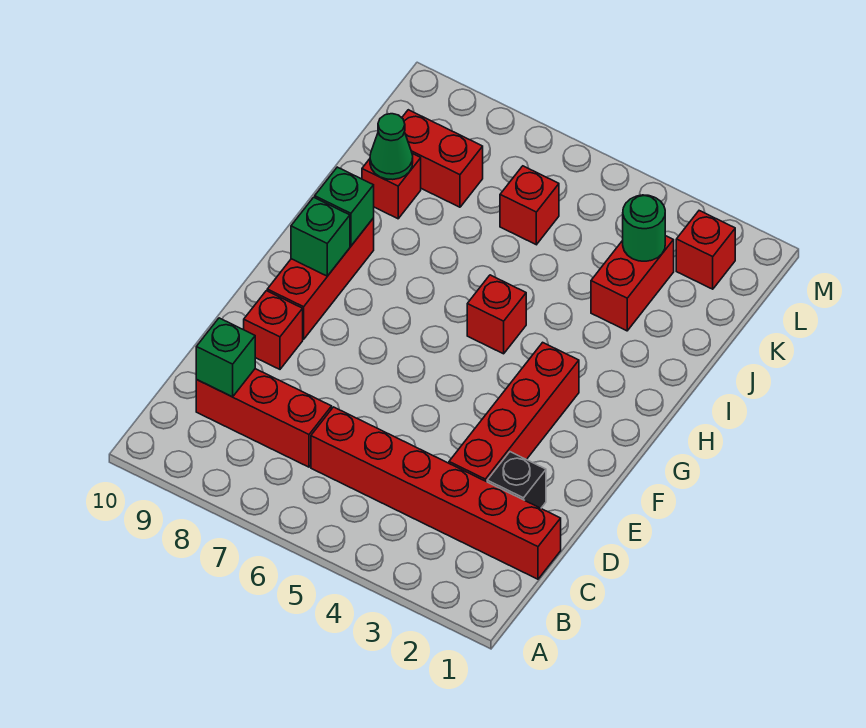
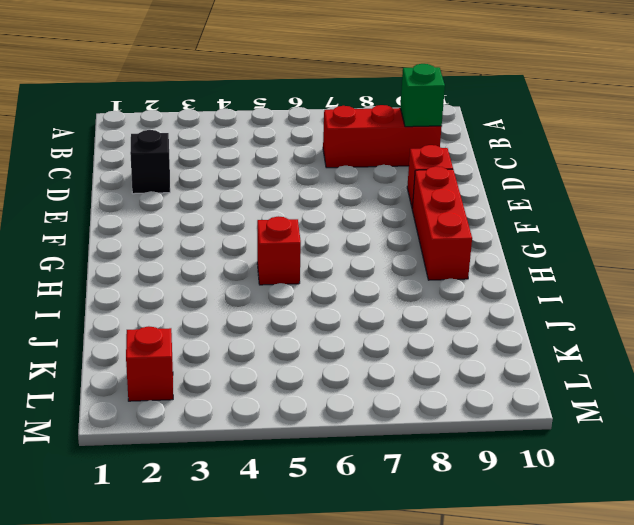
none -> red 1x6 brick [311,407,561,579]
none -> red 1x4 brick [449,342,579,482]
none -> red 1x2 brick [591,236,674,331]

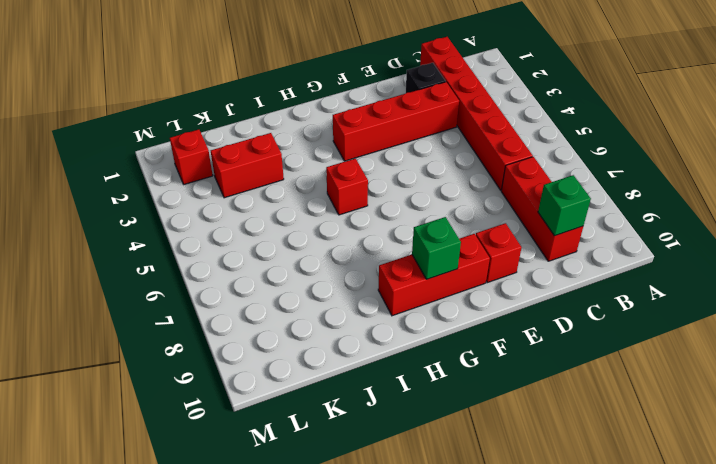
none -> red 1x1 brick [362,153,421,219]
none -> red 1x1 brick [500,166,559,245]
none -> red 1x2 brick [402,110,483,207]

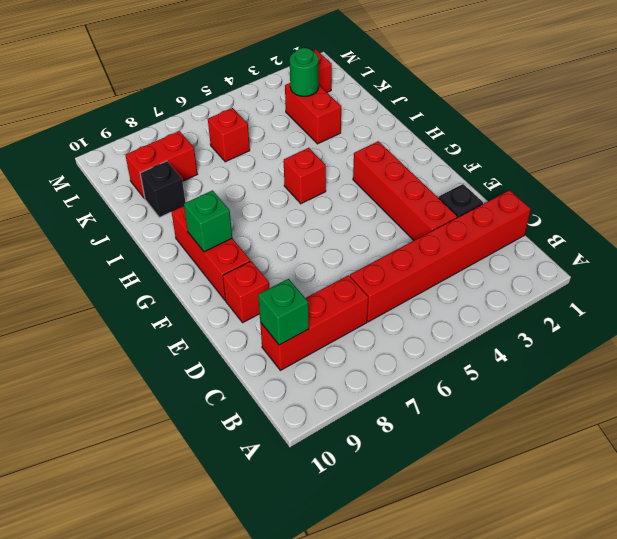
black 1x1 brick [140,161,185,217] -> red 1x1 brick [362,153,421,219]
none -> green 1x1 brick [315,167,374,246]
none -> green 1x1 cone [370,114,413,180]

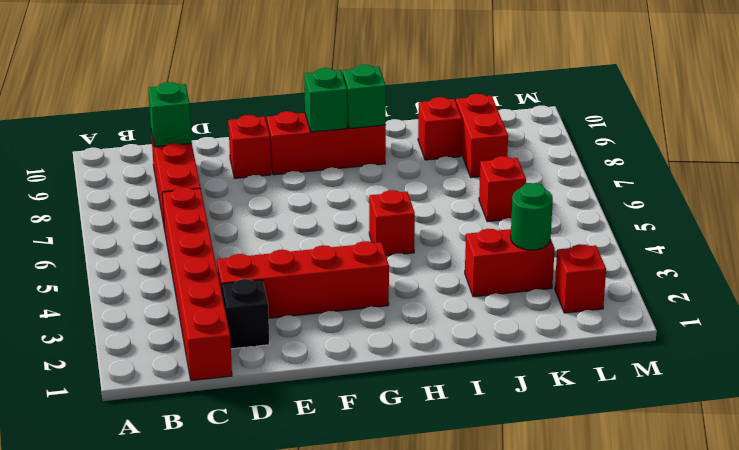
none -> green 1x1 cone [370,114,413,180]

